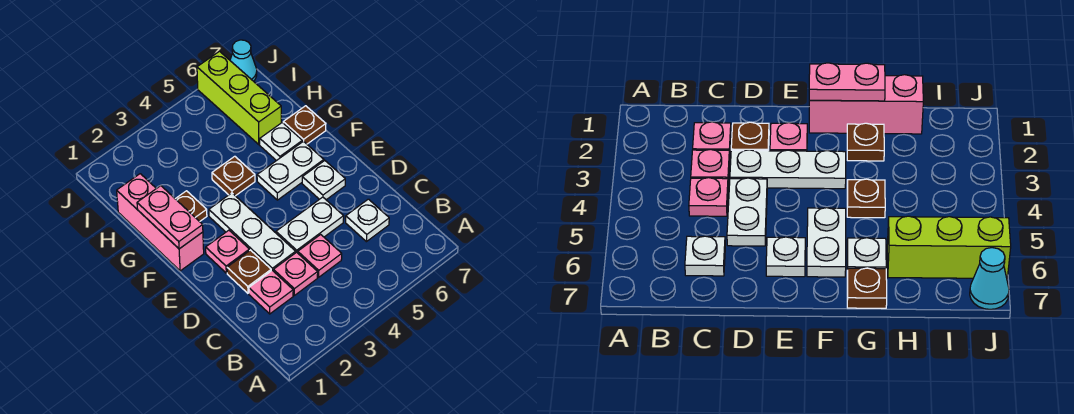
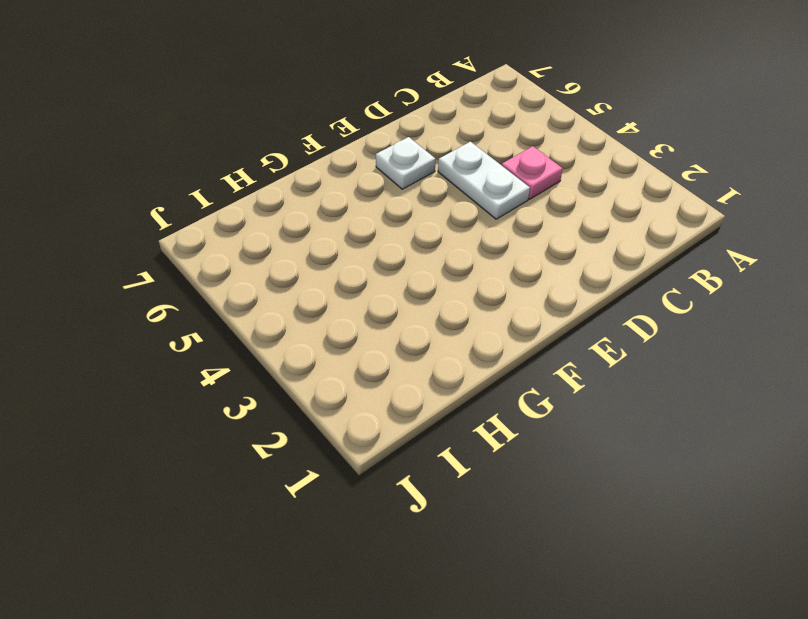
none -> pink 1x1 plate [249,270,293,314]
none -> pink 1x1 plate [273,252,318,295]
none -> white 1x1 plate [346,199,389,242]

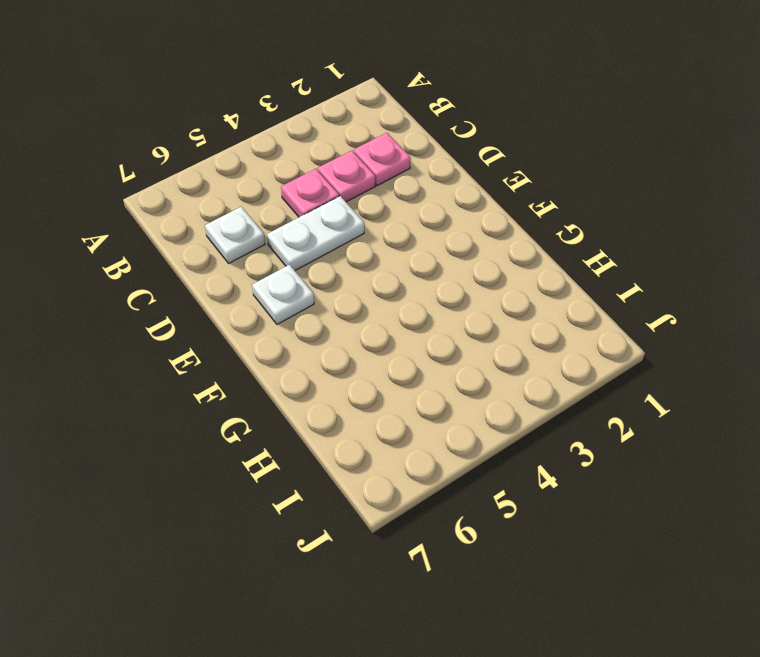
none -> brown 1x1 plate [227,250,271,293]
none -> white 1x3 plate [209,193,296,271]
none -> pink 1x1 plate [206,230,249,273]

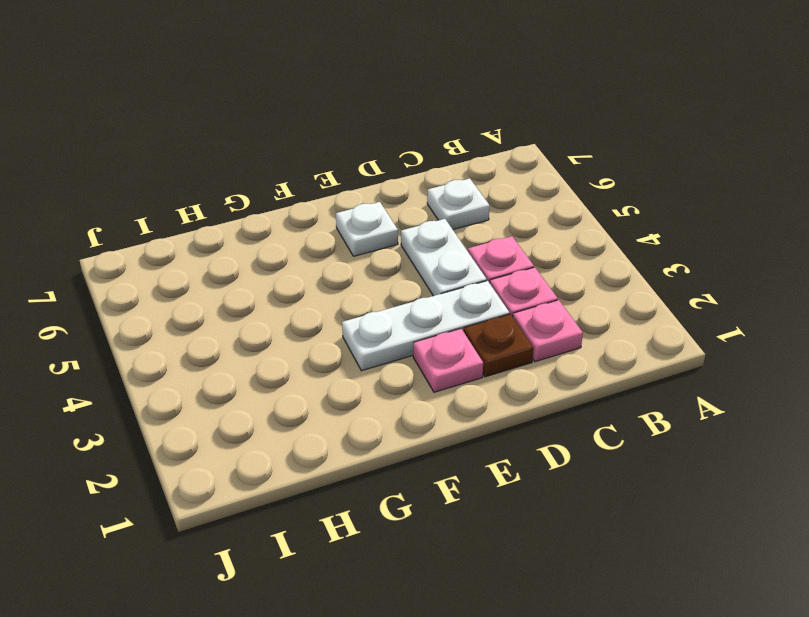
none -> pink 1x3 brick [117,174,204,271]
none -> white 1x2 plate [257,141,324,200]
none -> brown 1x1 plate [176,191,207,222]

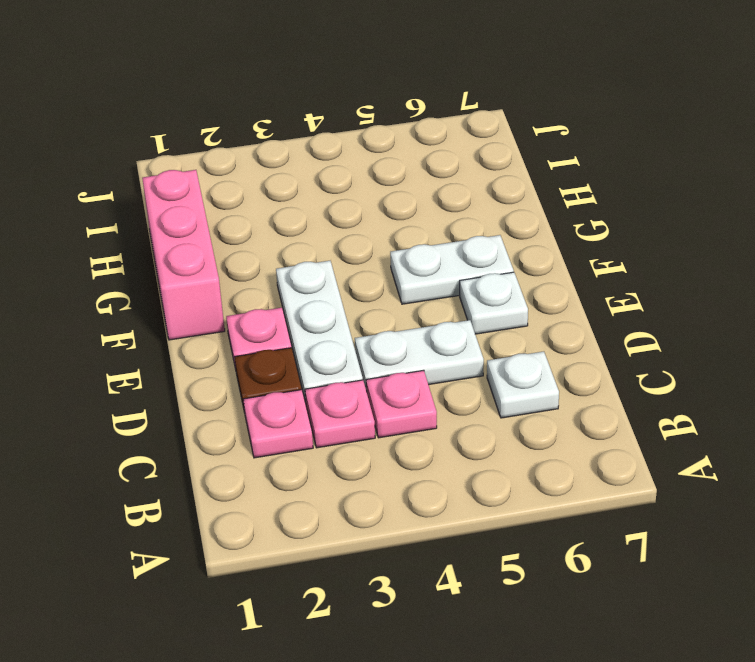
none -> brown 1x1 plate [176,191,207,222]
none -> brown 1x1 plate [212,156,255,196]
none -> white 1x1 plate [260,123,302,161]

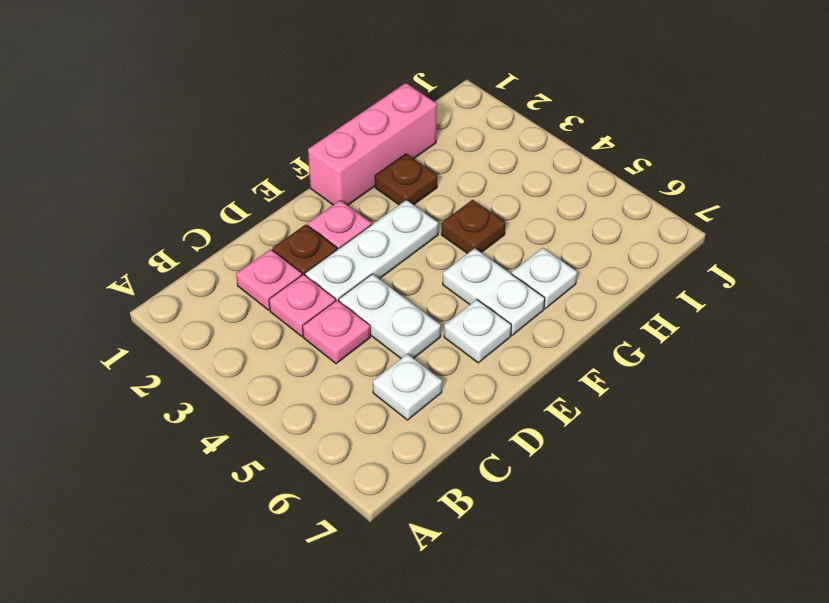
none -> brown 1x1 plate [283,106,326,144]
none -> lime 1x3 brick [197,51,281,144]
none -> cyan 1x1 cone [230,40,257,81]

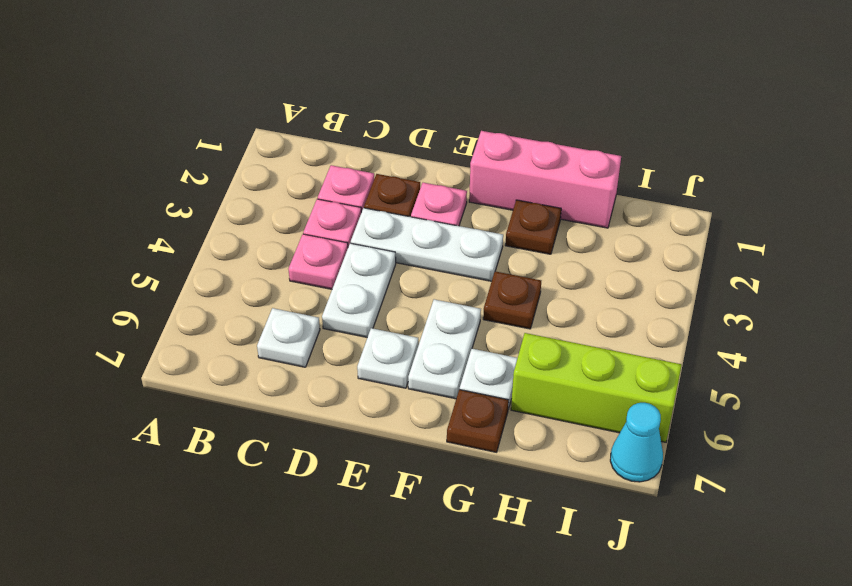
none -> pink 1x2 plate [137,186,203,249]

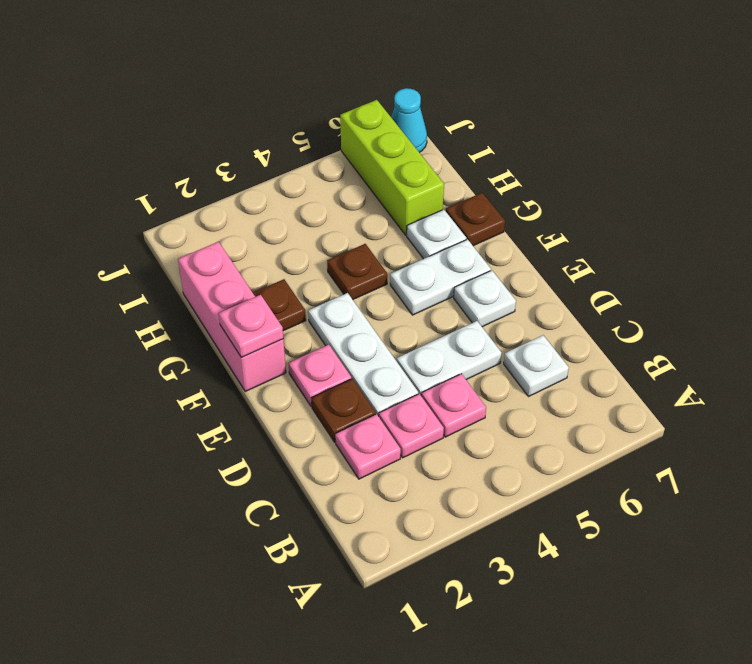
pink 1x1 plate [219,295,283,357] -> pink 1x2 plate [137,186,203,249]

